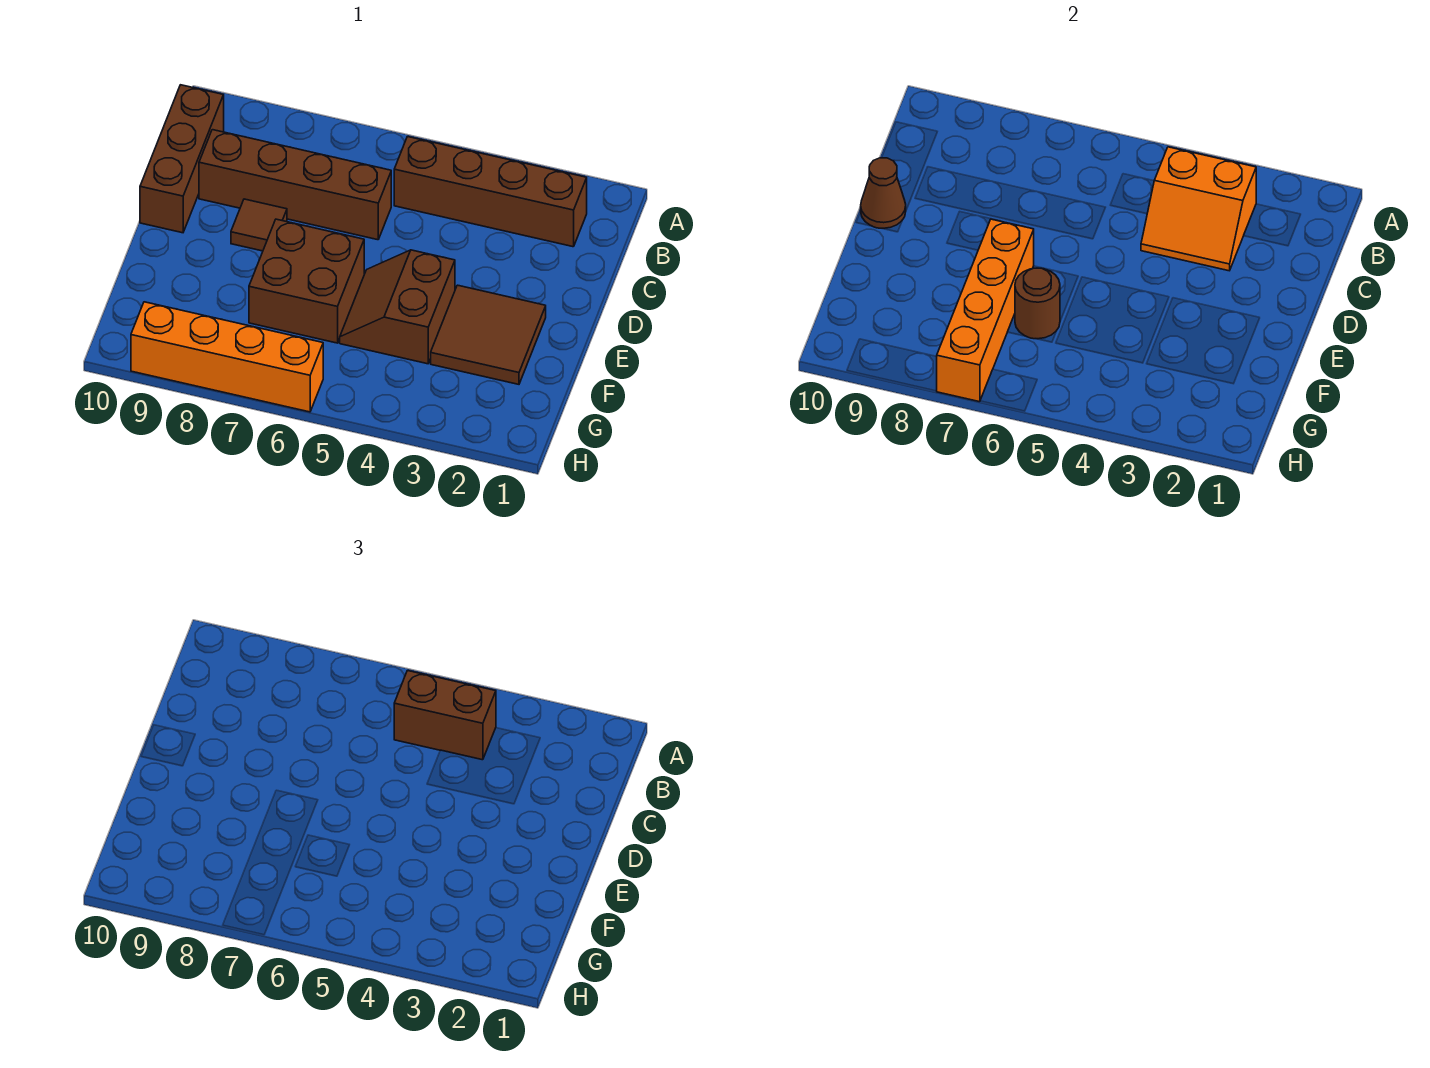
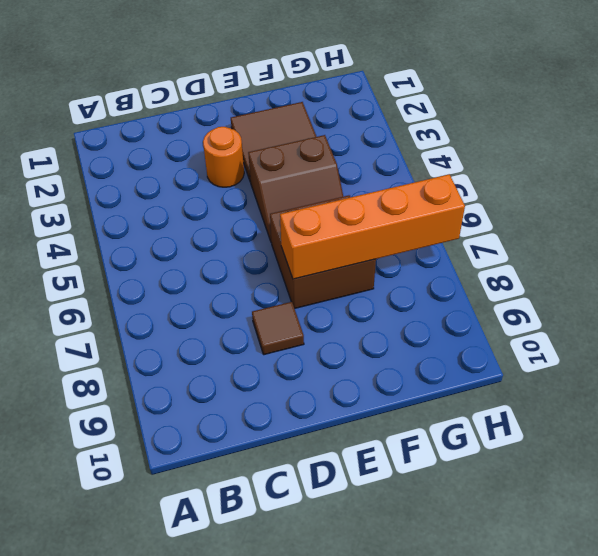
orange 1x1 round brick [203,127,244,187] -> none
none -> brown 1x4 brick [394,137,587,247]
none -> brown 1x3 brick [140,85,224,233]
none -> brown 1x4 brick [199,130,391,240]

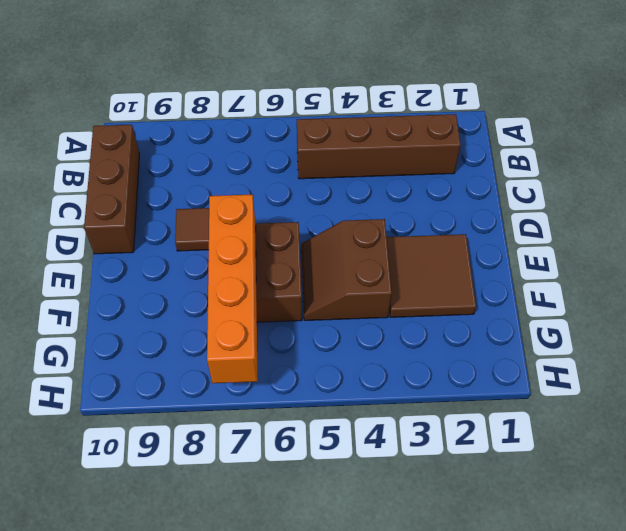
none -> brown 1x4 brick [199,130,391,240]
none -> orange 1x4 brick [131,302,323,412]
none -> orange 2x2 slope [1141,147,1256,271]

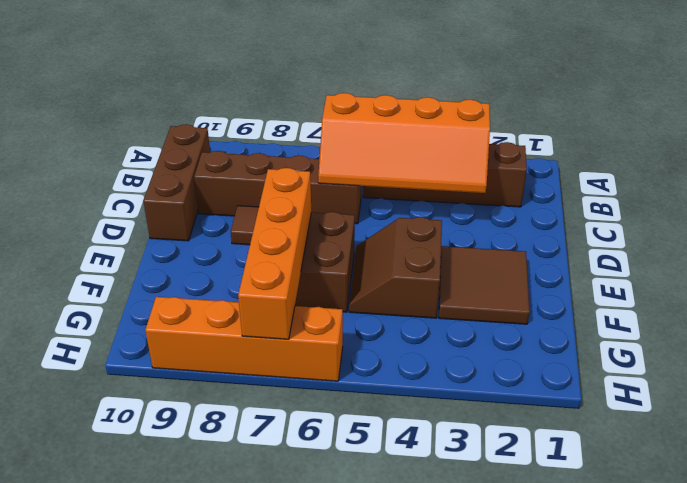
orange 2x4 slope [318,93,490,193] -> orange 2x2 slope [1141,147,1256,271]
none -> brown 1x1 cone [861,158,906,228]
none -> brown 1x1 round brick [1015,268,1060,339]
none -> brown 1x2 brick [394,671,496,760]

